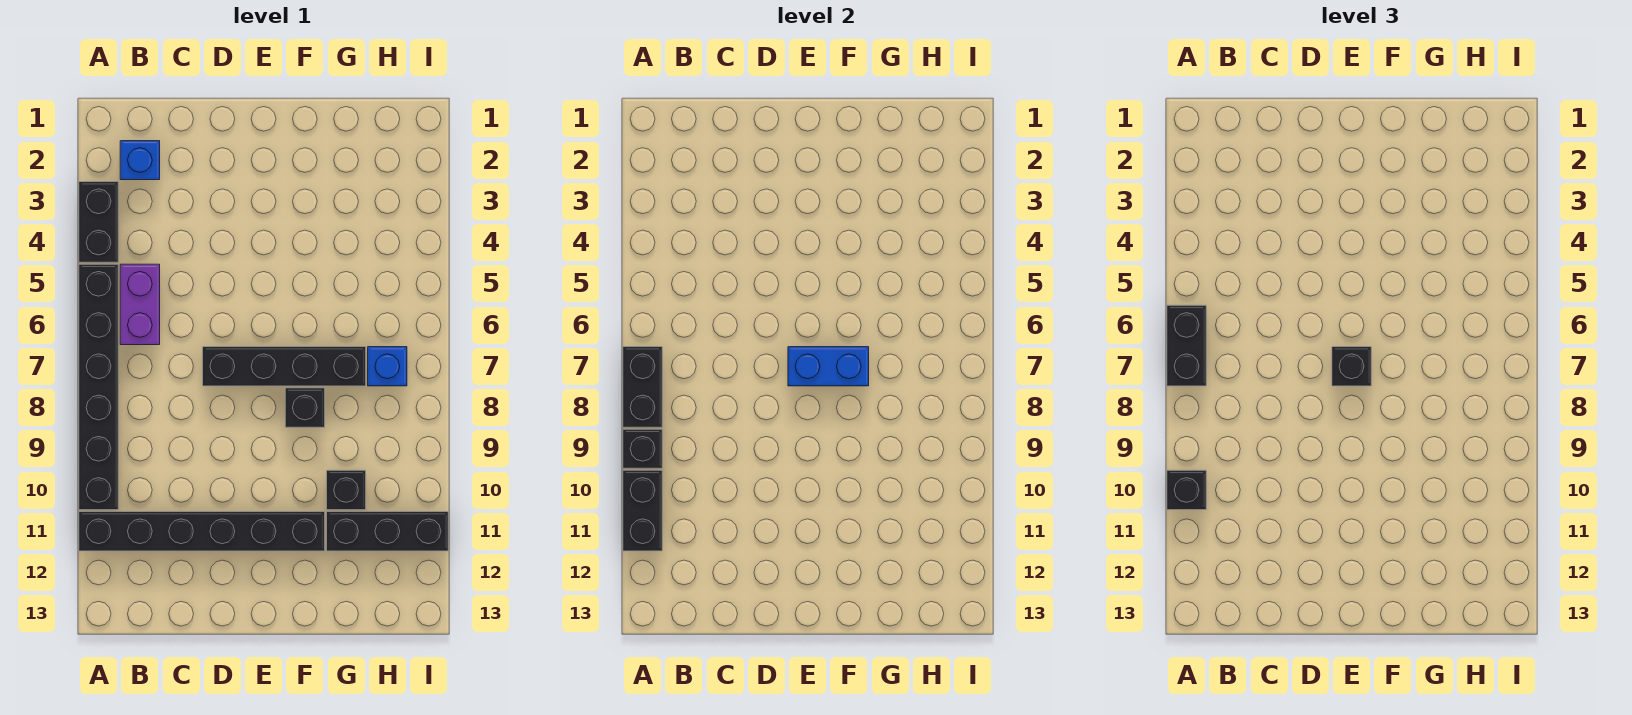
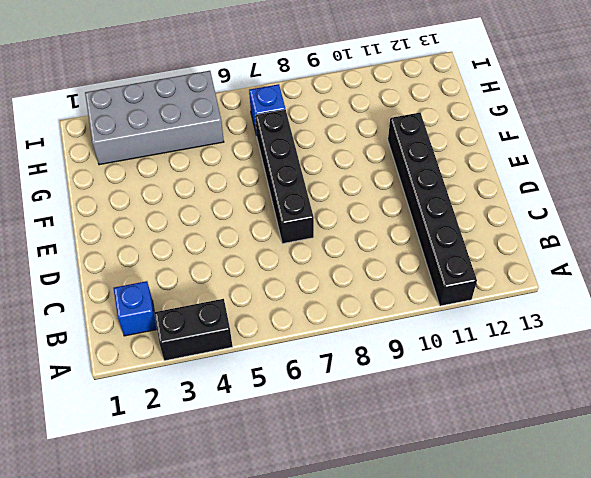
grey 2x4 brick [85,71,224,165] -> none
none -> black 1x6 brick [79,264,118,510]
none -> purple 1x2 brick [120,264,160,345]
none -> black 1x1 brick [285,388,325,427]

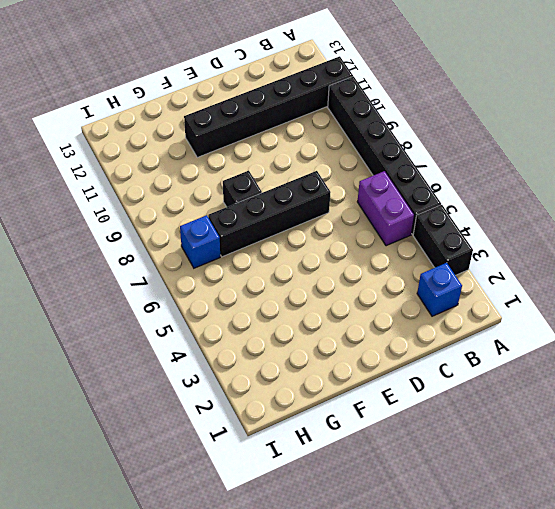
none -> black 1x1 brick [327,470,366,510]
none -> black 1x3 brick [327,512,448,551]
none -> black 1x2 brick [623,347,662,427]

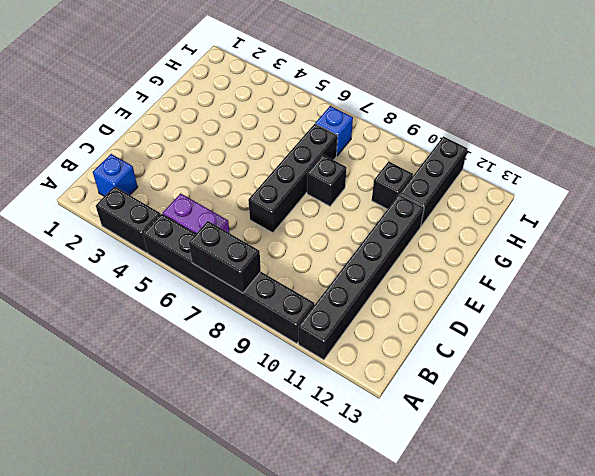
none -> black 1x1 brick [623,429,662,468]
none -> black 1x2 brick [623,470,662,551]
none -> blue 1x2 brick [788,347,869,386]

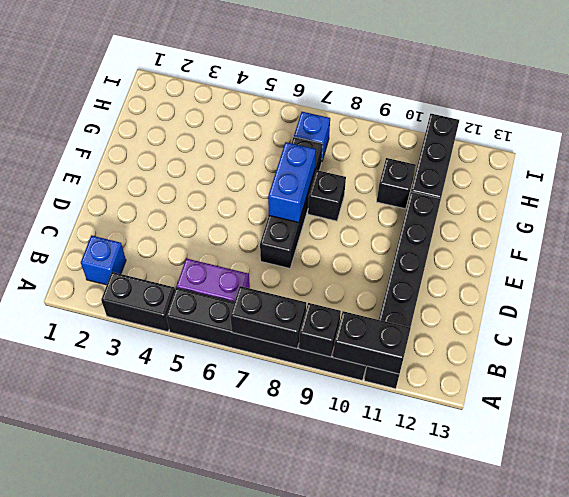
none -> black 1x2 brick [1167,305,1206,386]
none -> black 1x1 brick [1167,470,1206,510]
none -> black 1x1 brick [1332,347,1371,386]

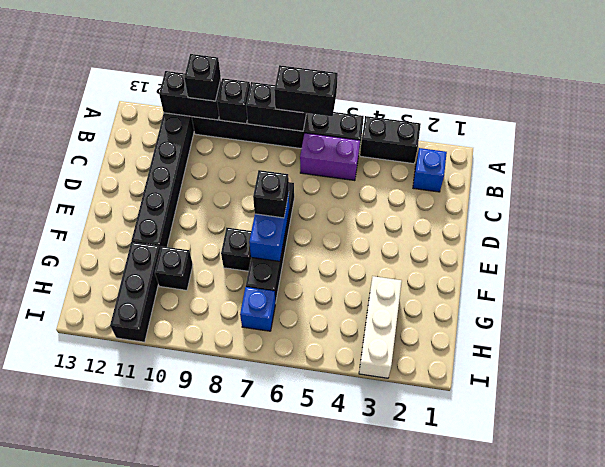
white 1x3 brick [359,276,402,378] -> none

